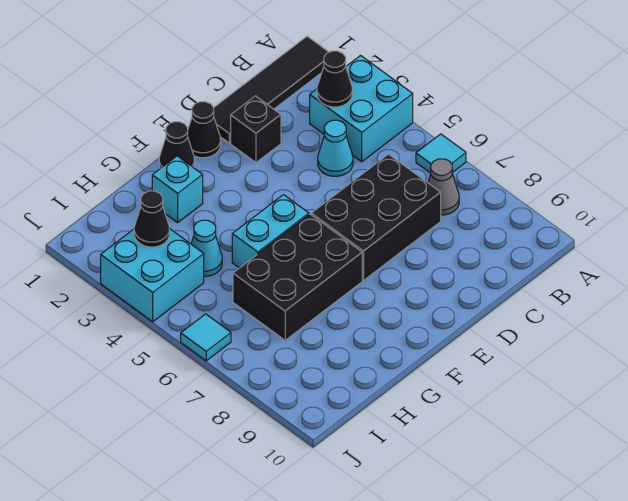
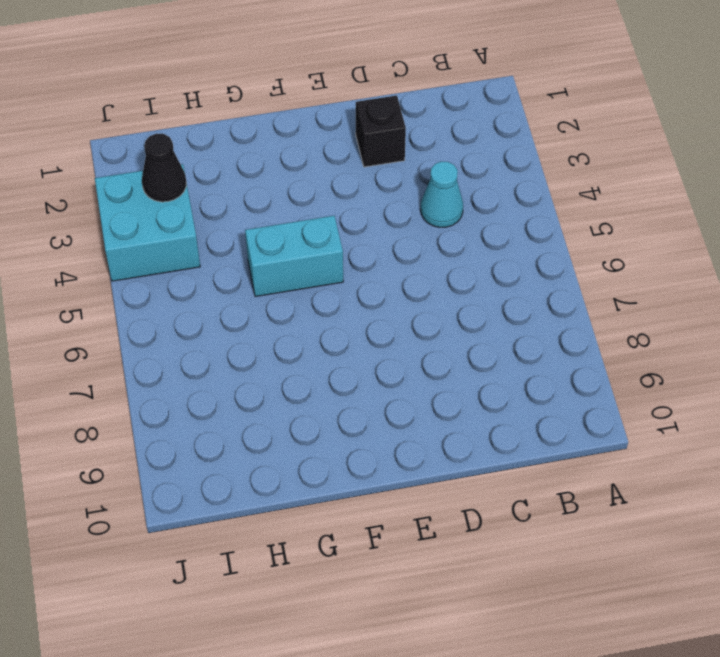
none -> black 1x4 tile [214,36,329,143]
none -> cyan 2x2 brick [310,56,413,162]
none -> cyan 1x1 tile [416,134,466,173]

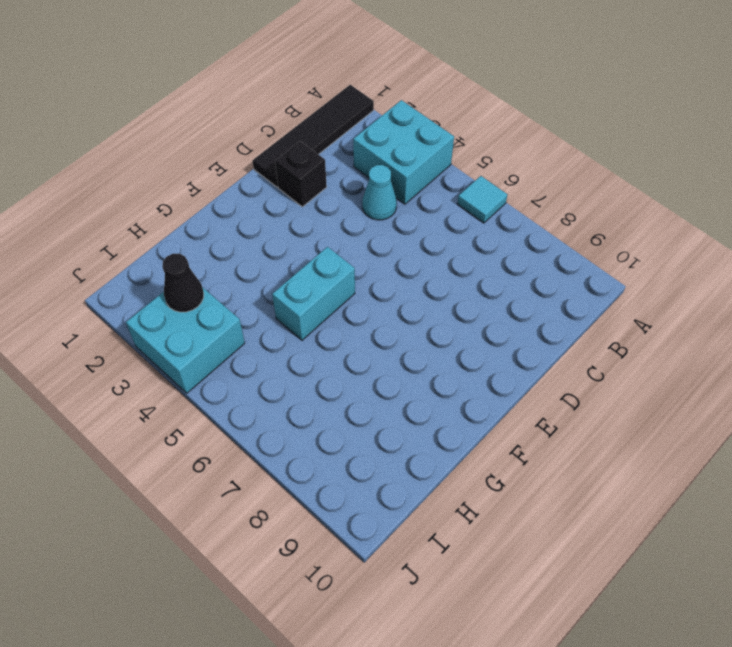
none -> grey 1x1 cone [428,159,459,215]
none -> black 2x3 brick [311,154,441,280]
none -> black 1x1 cone [188,102,221,158]

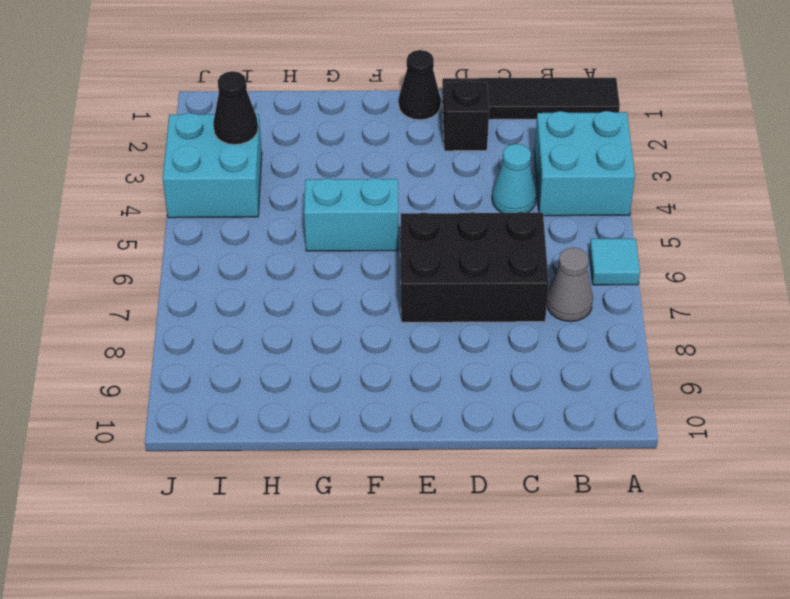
none -> black 1x1 cone [159,122,194,169]
none -> black 2x3 brick [233,214,362,340]
none -> cyan 1x1 brick [152,156,203,223]

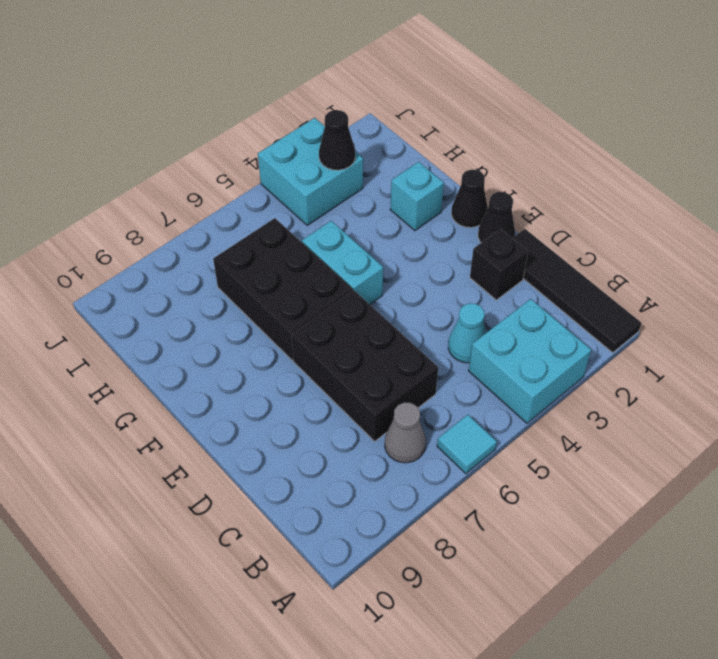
none -> cyan 1x1 cone [191,220,222,276]
none -> cyan 1x1 tile [181,314,231,361]
none -> black 1x1 cone [317,51,352,107]

